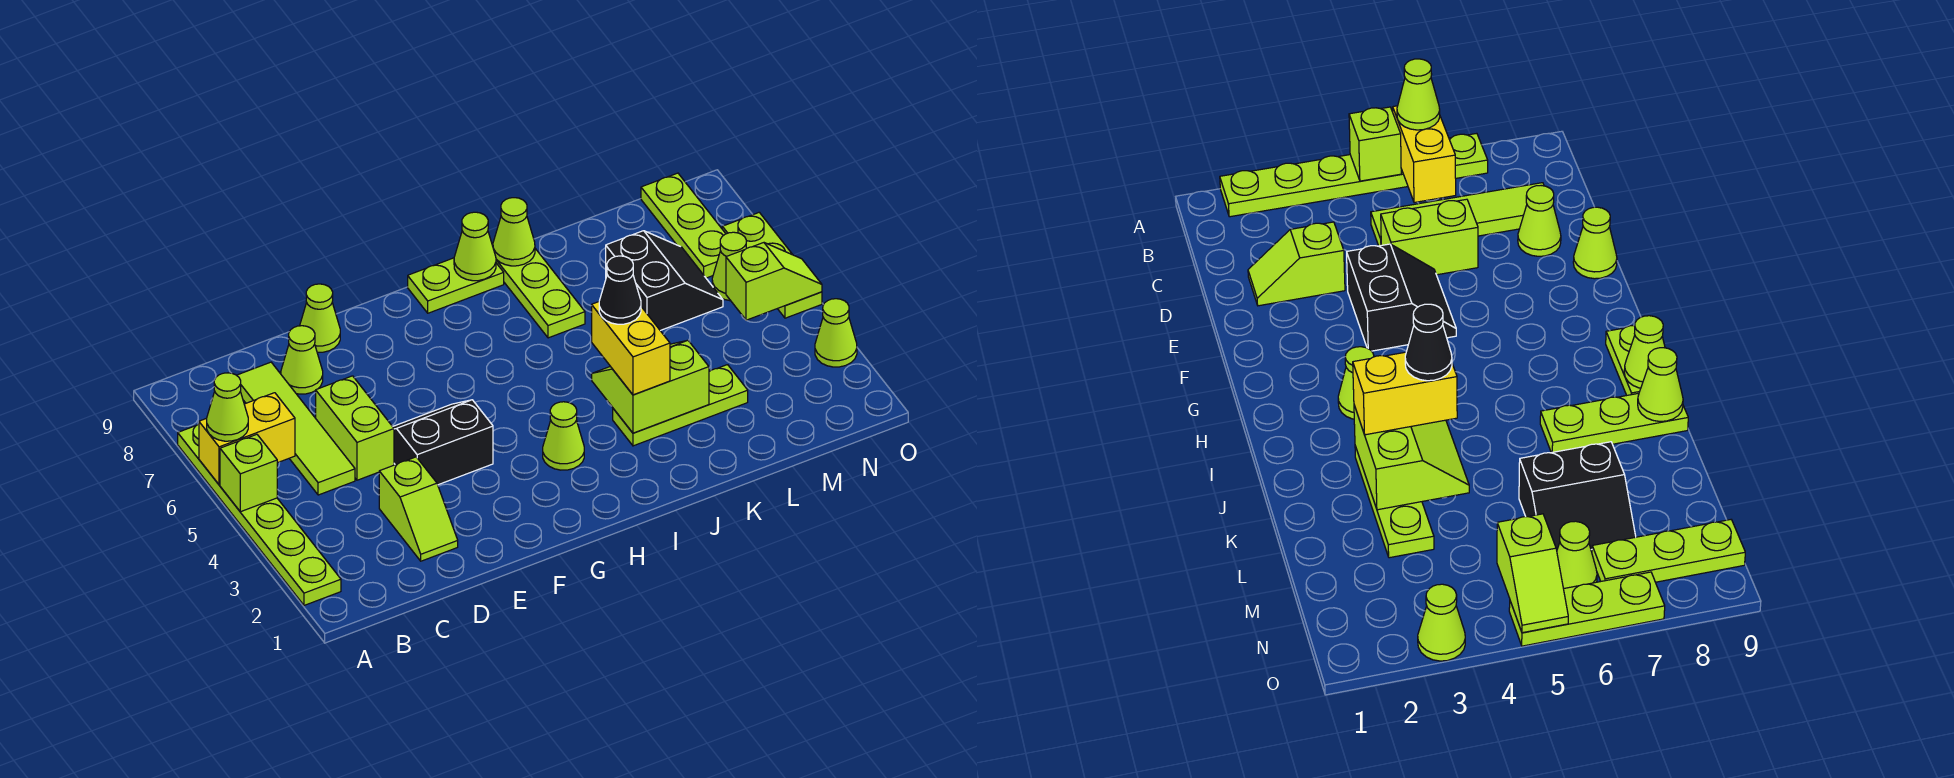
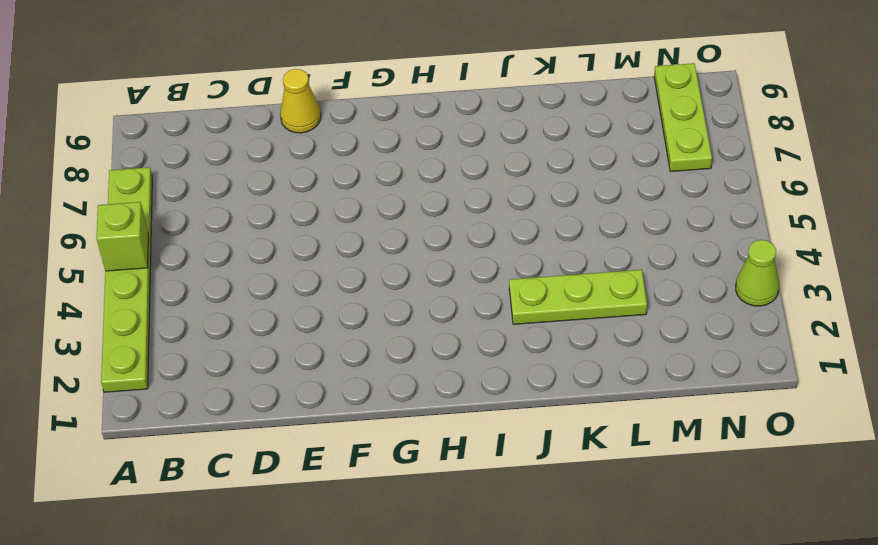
yellow 1x1 cone [280,69,321,133] -> lime 1x1 cone [300,284,340,352]
none -> lime 1x4 tile [237,362,355,495]
none -> lime 1x2 slope [379,457,458,561]
none -> lime 1x2 brick [316,376,394,480]

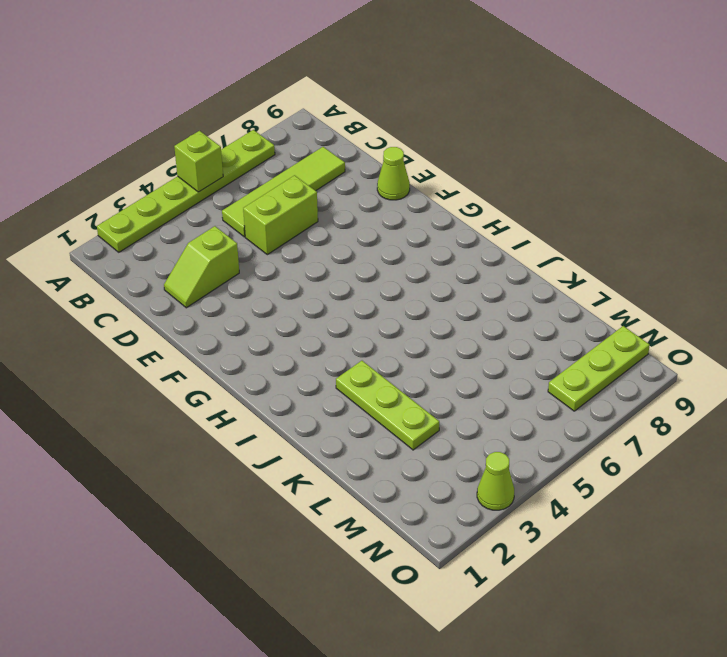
none -> lime 1x1 cone [281,326,323,394]
none -> black 2x2 slope [393,400,493,485]
none -> lime 1x1 cone [543,402,584,470]

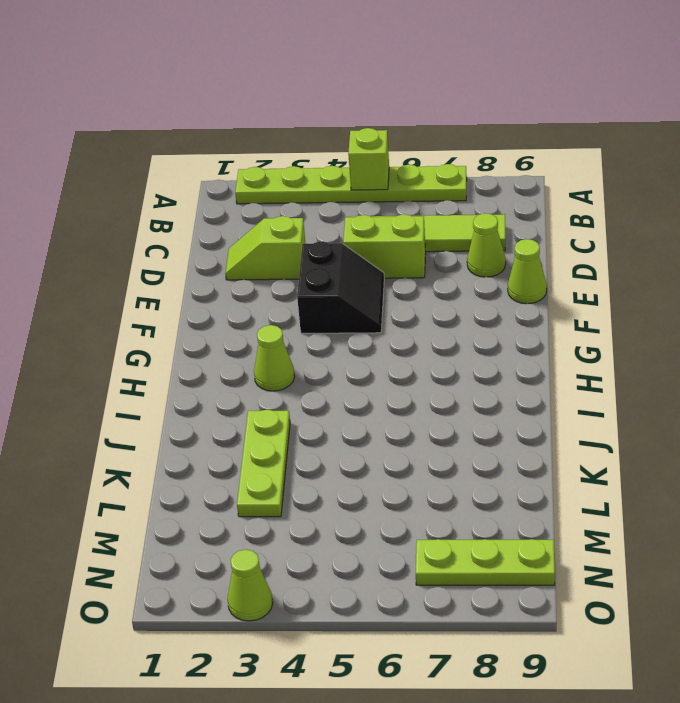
none -> lime 1x2 plate [408,258,504,313]
none -> lime 1x3 plate [492,243,585,338]
none -> black 2x2 slope [606,231,723,331]

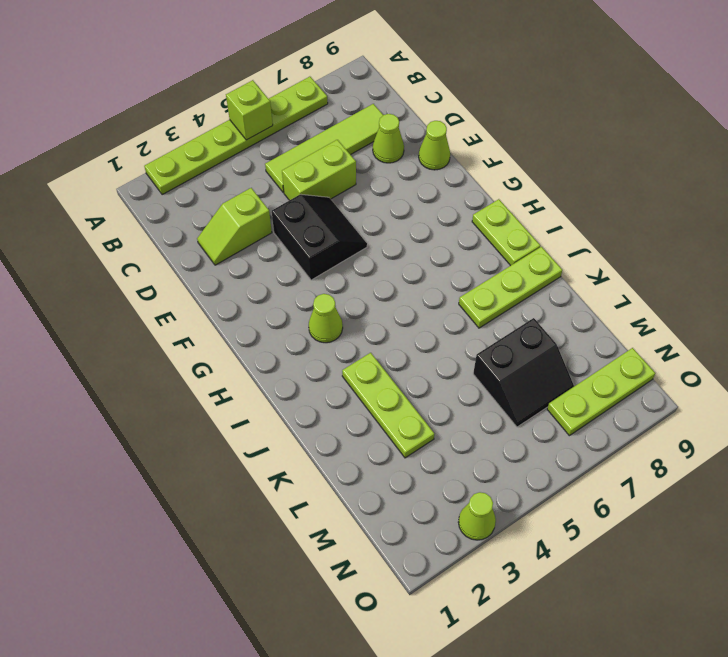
none -> lime 1x1 cone [712,232,746,301]
none -> lime 1x3 plate [722,212,822,318]
none -> yellow 1x2 brick [199,393,295,485]

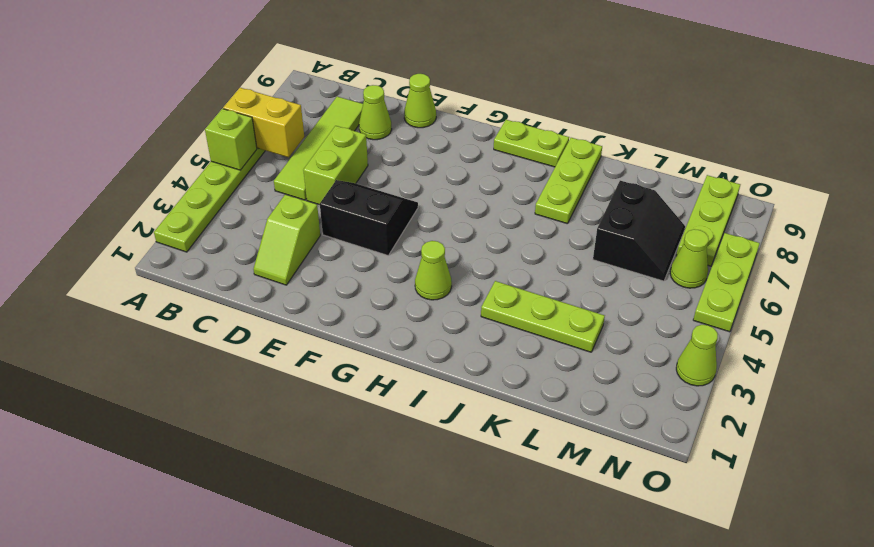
none -> lime 1x1 cone [454,212,496,281]
none -> lime 2x2 slope [592,340,709,433]
none -> lime 1x1 cone [493,198,535,266]

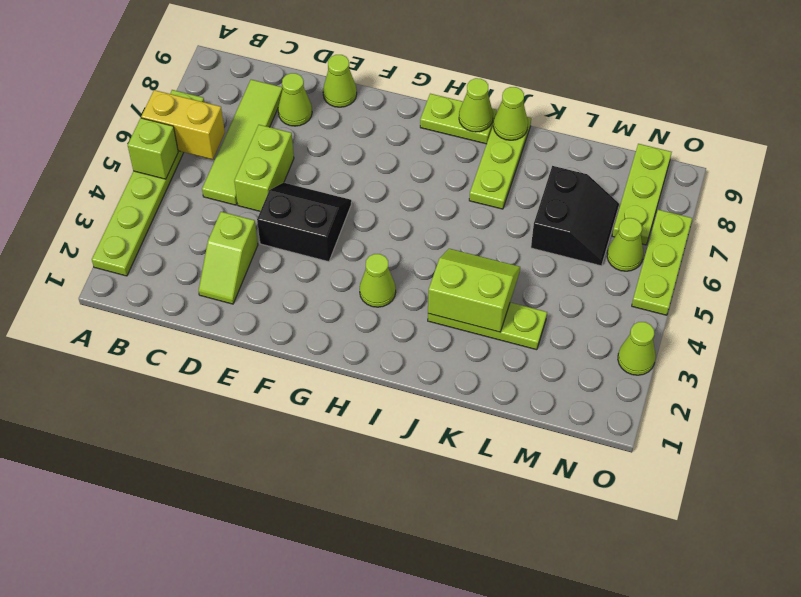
none -> lime 1x2 slope [726,243,822,320]
none -> lime 1x1 cone [207,373,248,441]
none -> yellow 1x2 brick [592,302,670,395]

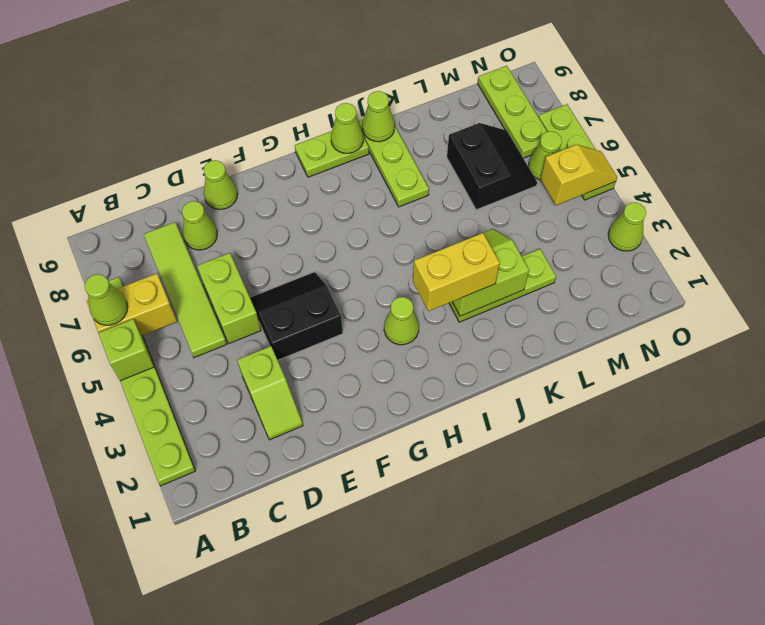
yellow 1x2 brick [413,233,500,311] -> yellow 1x2 brick turned to [592,302,670,395]
yellow 1x2 slope [540,145,617,205] -> lime 1x2 slope [726,243,822,320]
none -> black 1x1 cone [599,256,641,324]

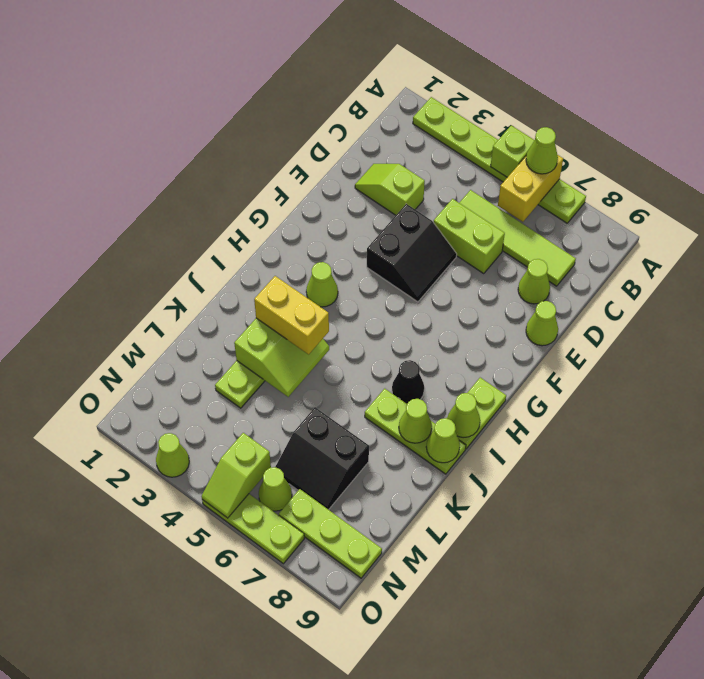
black 1x1 cone [392,360,424,404] -> black 1x1 cone moved to [599,256,641,324]
lime 1x1 cone [399,399,432,443] -> none

